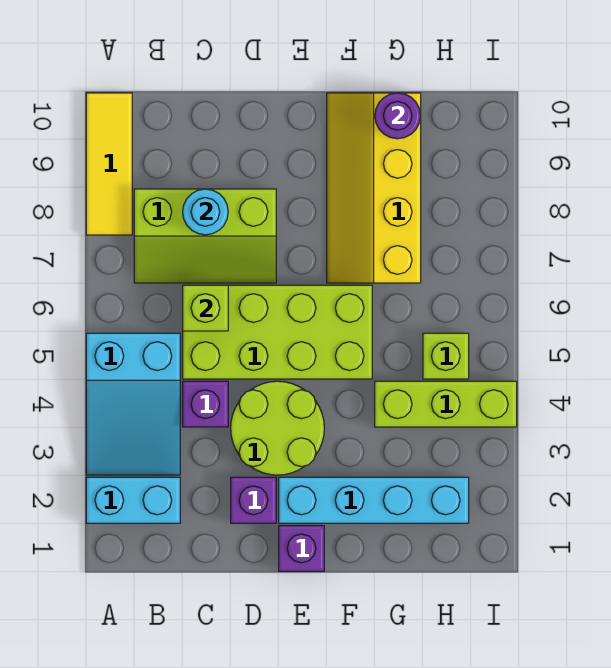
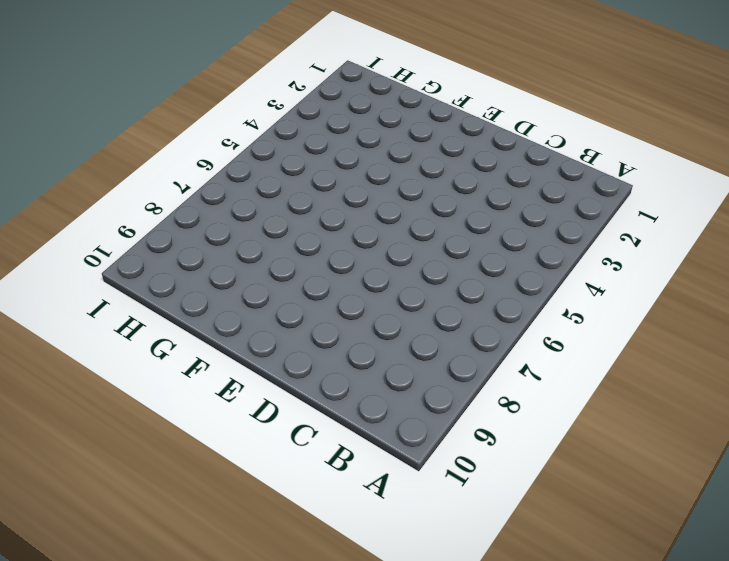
none -> cyan 1x2 brick [86,477,180,523]
none -> cyan 2x3 slope [86,333,180,475]
none -> yellow 1x3 tile [86,93,132,235]

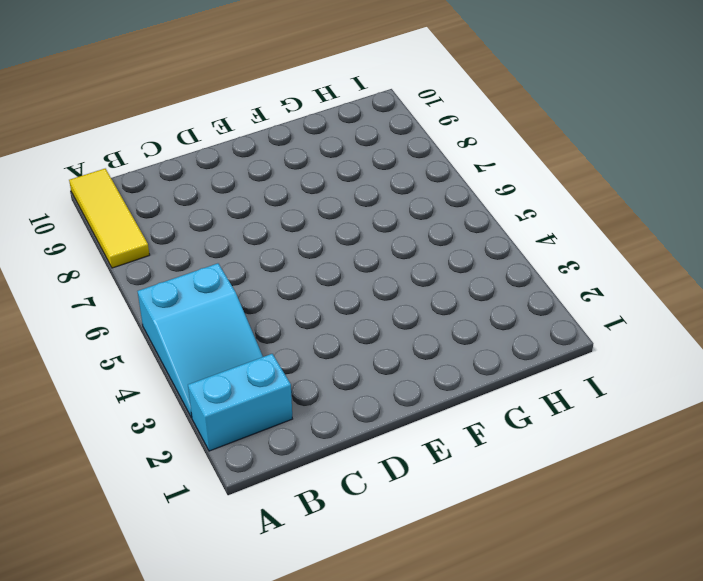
none -> lime 2x3 slope [134,189,276,283]
none -> purple 1x1 brick [183,381,228,427]
none -> lime 2x4 brick [183,285,372,379]

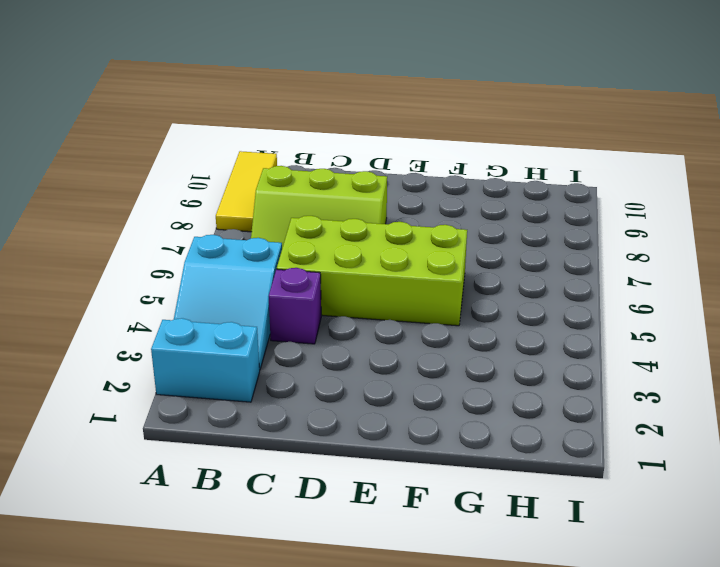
none -> purple 1x1 brick [231,477,276,523]
none -> lime 2x2 round brick [231,381,324,475]
none -> purple 1x1 brick [279,526,324,571]

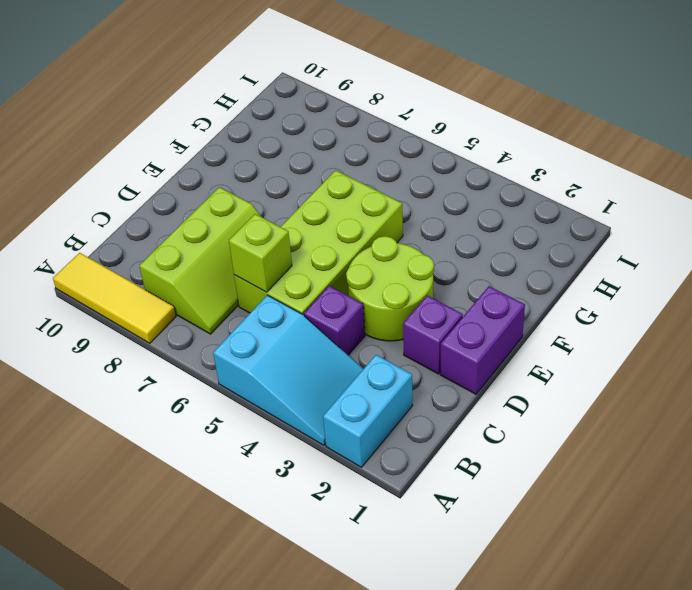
purple 1x2 brick [440,286,525,394] -> purple 1x1 brick [279,526,324,571]
none -> cyan 1x4 brick [279,477,469,523]
none -> yellow 2x4 slope [327,93,421,283]
none -> lime 1x3 brick [375,381,517,427]

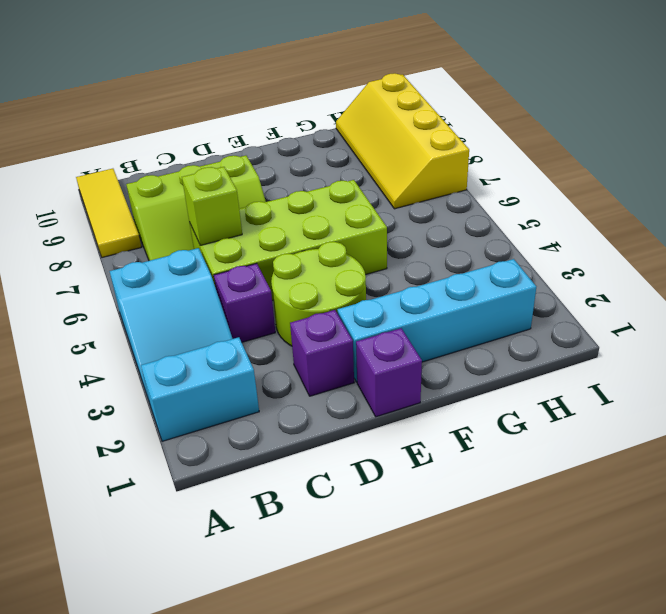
yellow 2x4 slope [336,73,469,209] -> yellow 2x4 slope moved to [327,93,421,283]
none -> lime 1x3 brick [375,381,517,427]
none -> lime 1x1 brick [423,333,469,379]
none -> cyan 1x1 round brick [183,189,228,235]

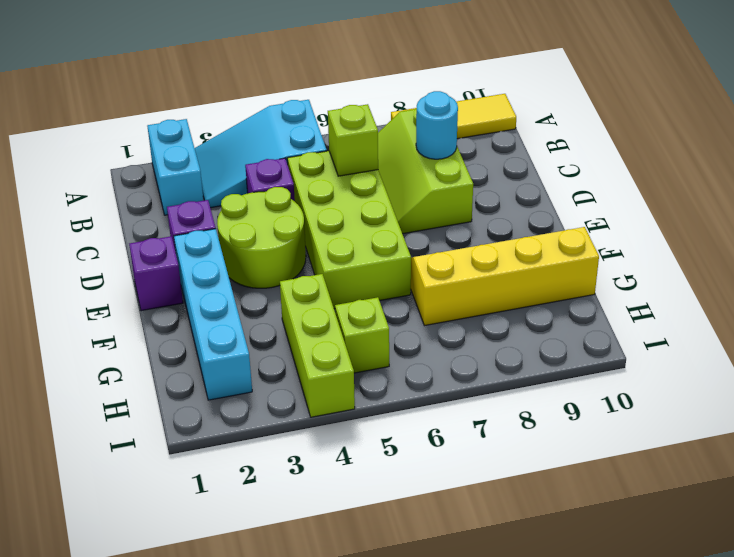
none -> purple 1x1 round brick [375,93,421,139]

